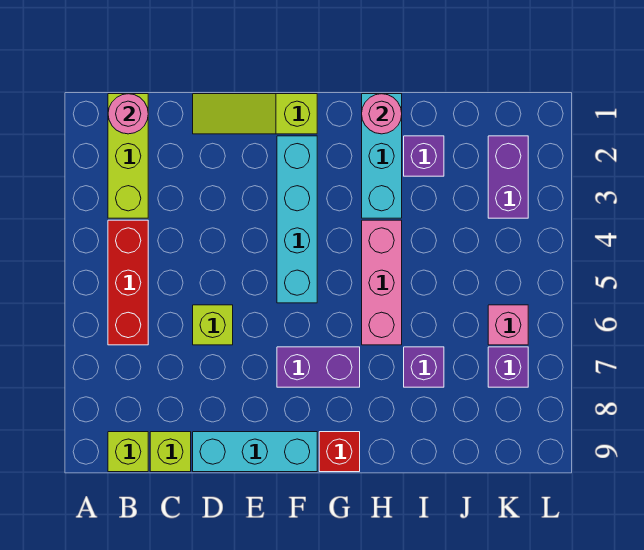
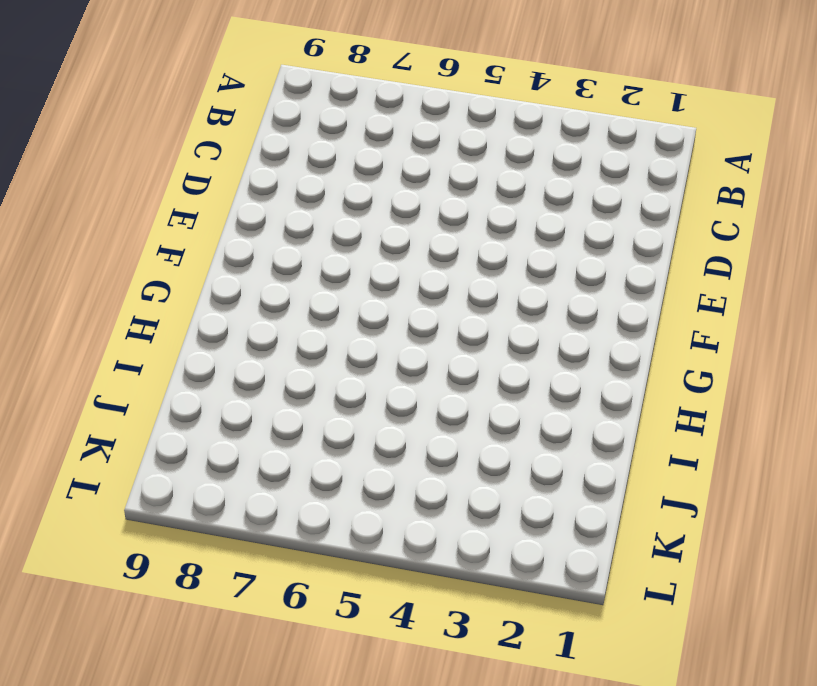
none -> lime 1x3 brick [108,94,148,218]
none -> red 1x3 brick [108,220,148,345]
none -> lime 1x1 brick [108,432,148,472]

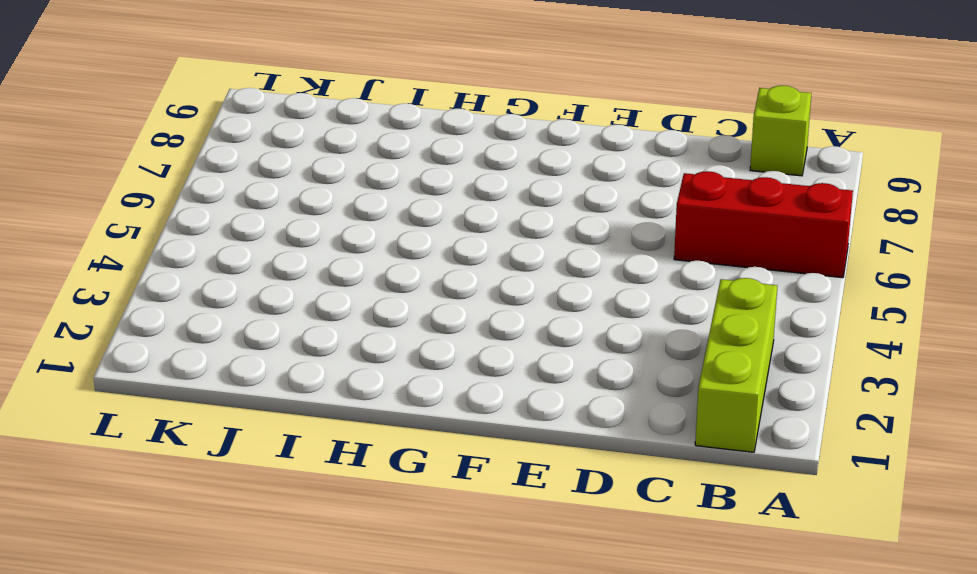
red 1x3 brick [674,171,853,278] -> red 1x3 brick turned to [108,220,148,345]
none -> lime 1x1 brick [150,432,191,472]
none -> lime 1x3 slope [193,94,317,134]
none -> lime 1x1 brick [193,305,233,345]

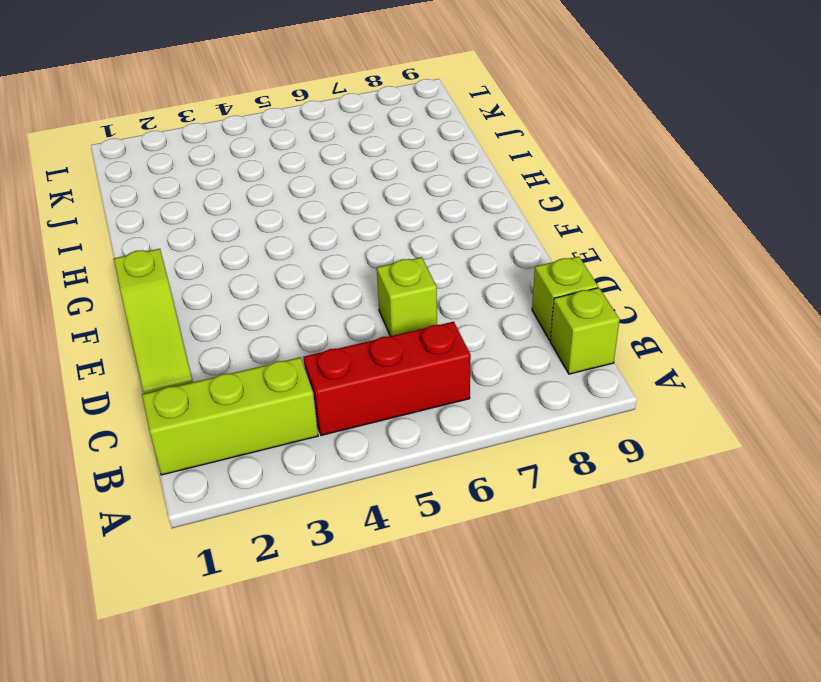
none -> cyan 1x3 brick [193,432,317,472]
none -> cyan 1x4 brick [277,136,317,303]
none -> purple 1x2 brick [277,347,360,387]

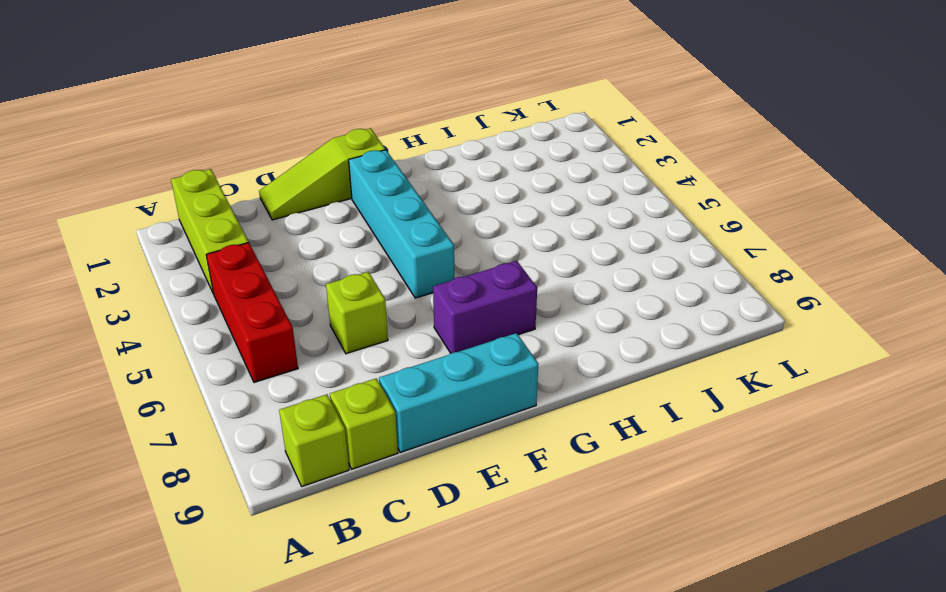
none -> red 1x1 brick [319,432,360,472]
none -> cyan 1x3 brick [362,94,402,218]
none -> pink 1x3 brick [362,220,402,345]

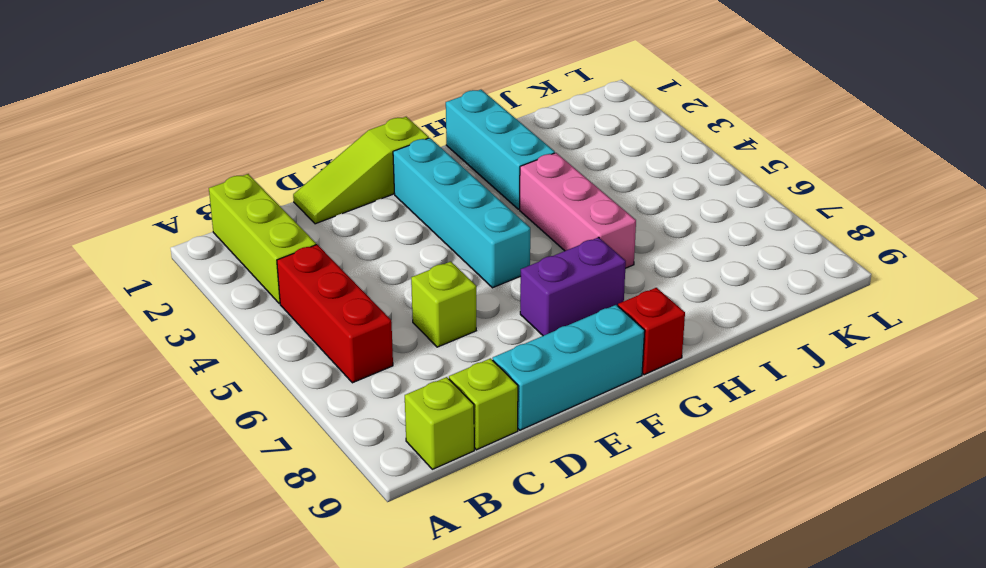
none -> purple 1x1 brick [404,136,444,176]
none -> purple 1x1 brick [404,347,444,387]
none -> purple 1x2 brick [488,136,528,218]

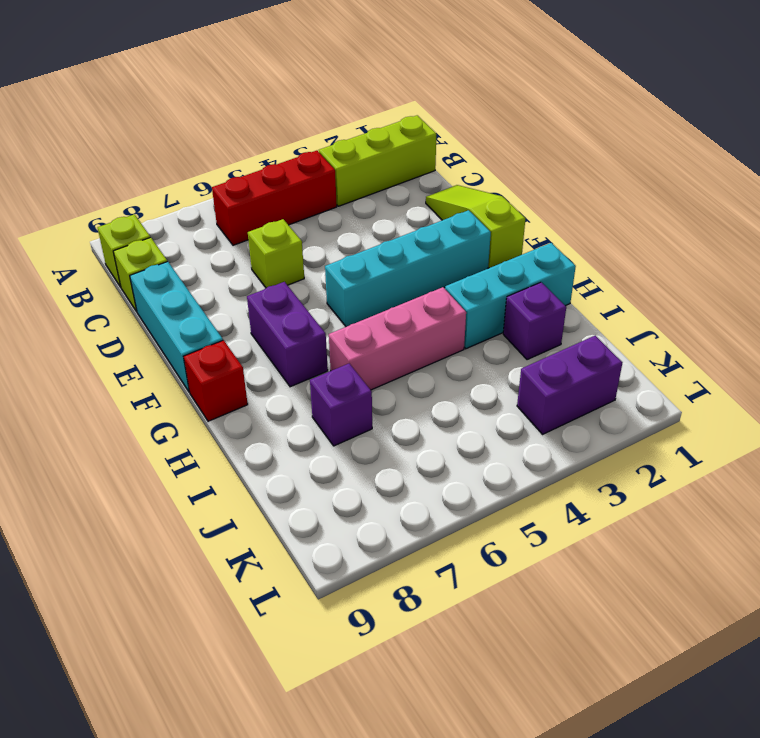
none -> pink 1x1 brick [488,305,528,345]
none -> purple 1x1 brick [488,347,528,387]
none -> pink 1x1 round brick [108,94,148,134]

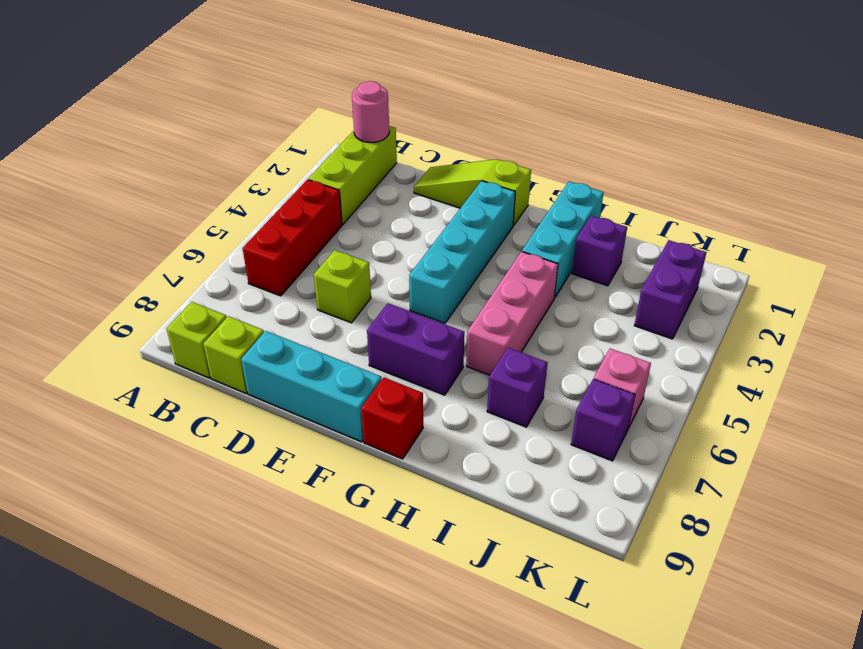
none -> pink 1x1 round brick [362,94,402,134]

